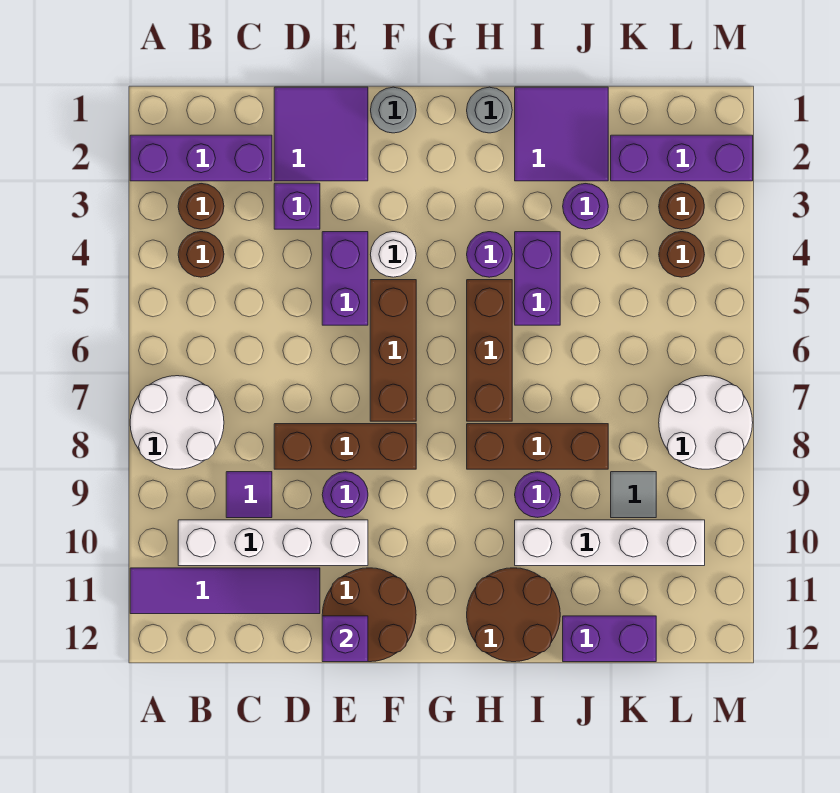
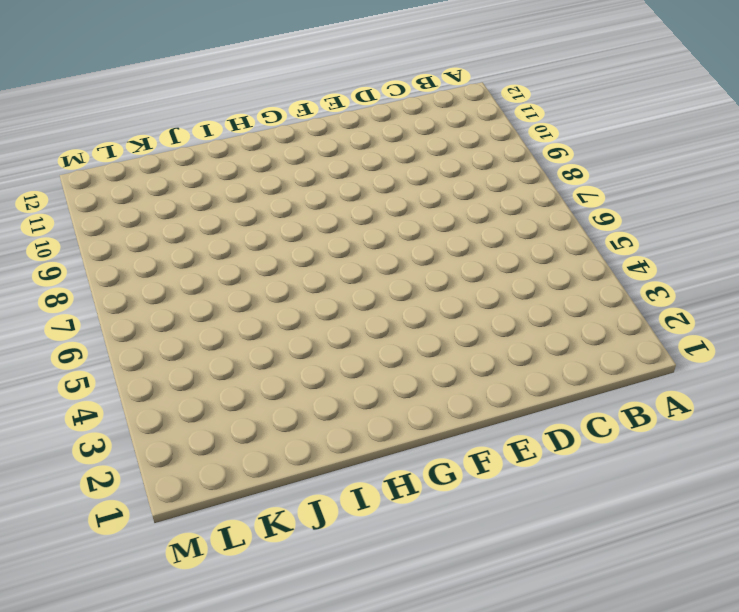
none -> purple 1x3 brick [130,135,272,181]
none -> white 2x2 round brick [130,376,224,469]
none -> purple 1x4 tile [130,568,320,614]
none -> brown 1x1 round brick [178,184,224,229]

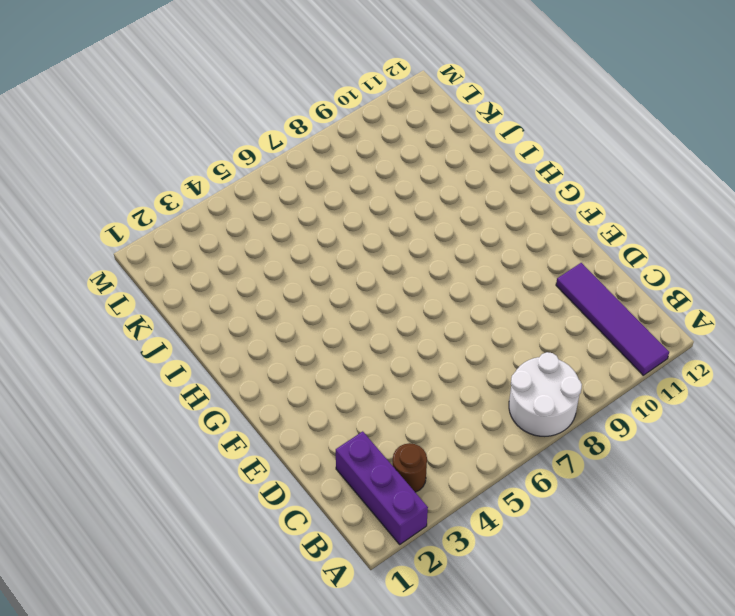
none -> brown 1x1 round brick [178,232,224,277]
none -> white 1x4 brick [178,520,368,566]
none -> purple 1x1 tile [226,472,272,518]
none -> purple 2x2 tile [274,87,368,181]

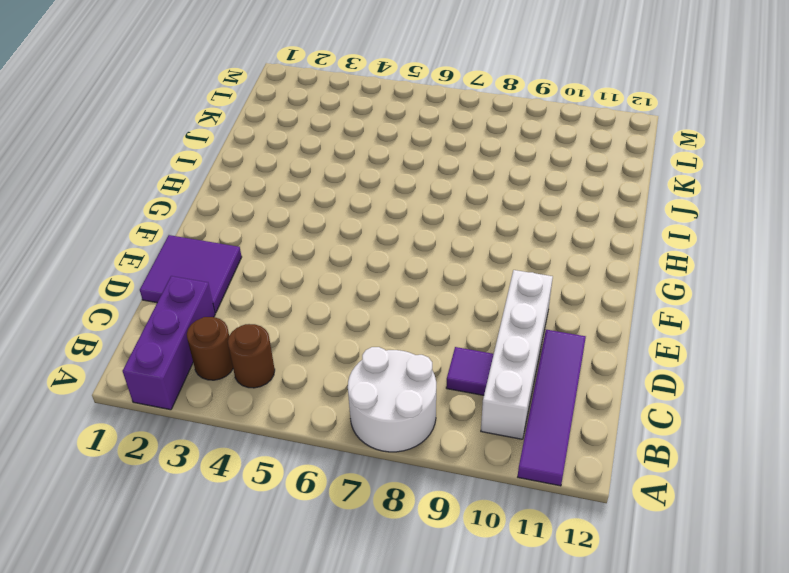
none -> purple 1x1 brick [274,183,320,229]
none -> brown 1x3 brick [274,424,416,469]
none -> purple 1x2 brick [322,232,368,325]
none -> purple 1x1 round brick [322,472,368,518]

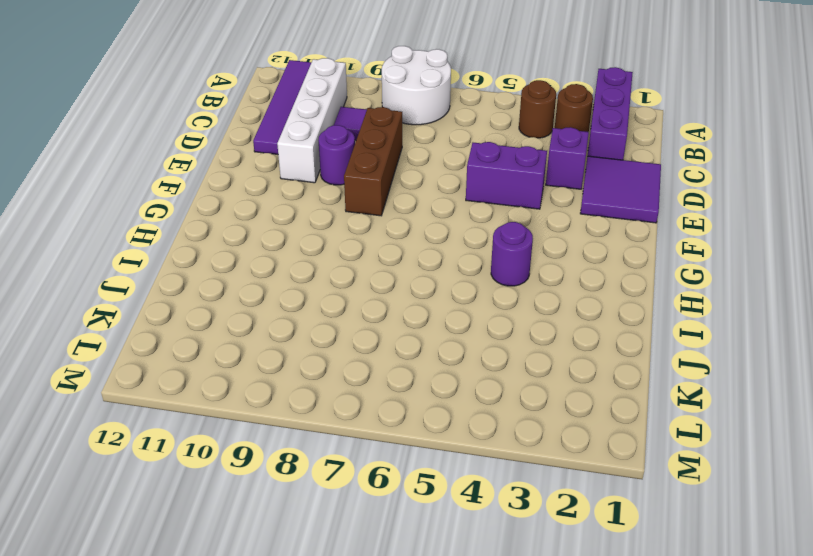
none -> brown 2x2 round brick [322,568,416,662]
none -> grey 1x1 round brick [371,87,416,133]
none -> white 1x1 round brick [370,232,416,277]
none -> brown 1x3 brick [370,280,416,421]

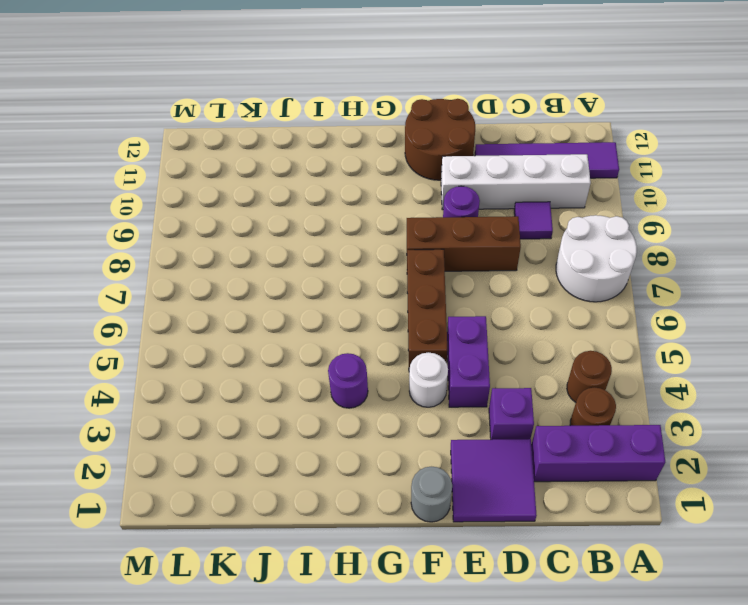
none -> grey 1x1 round brick [467,87,512,133]
none -> brown 1x3 brick [467,280,512,421]
none -> brown 1x3 brick [467,424,608,469]
none -> brown 2x2 round brick [467,568,560,662]

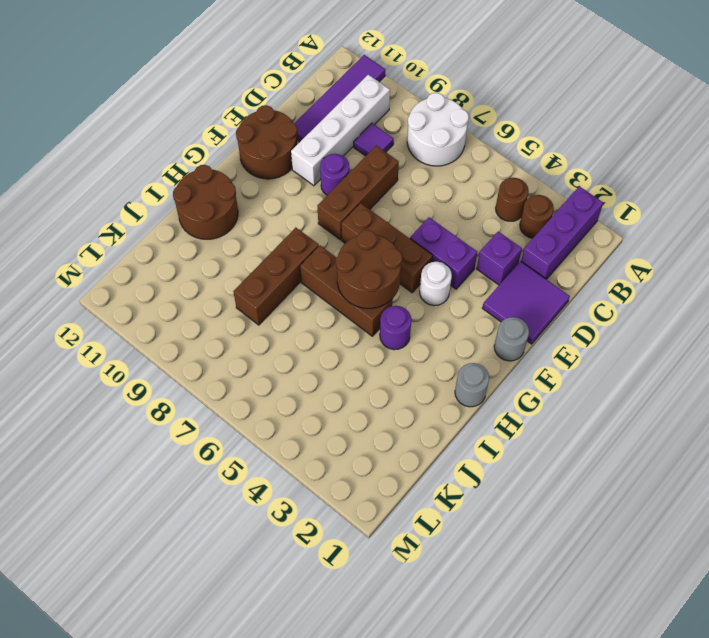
brown 2x2 round brick [336,230,402,308] -> none
none -> purple 2x2 tile [515,87,608,181]
none -> purple 1x2 brick [515,232,560,325]
none -> purple 1x1 round brick [515,472,560,517]
none -> white 1x4 brick [515,520,705,566]

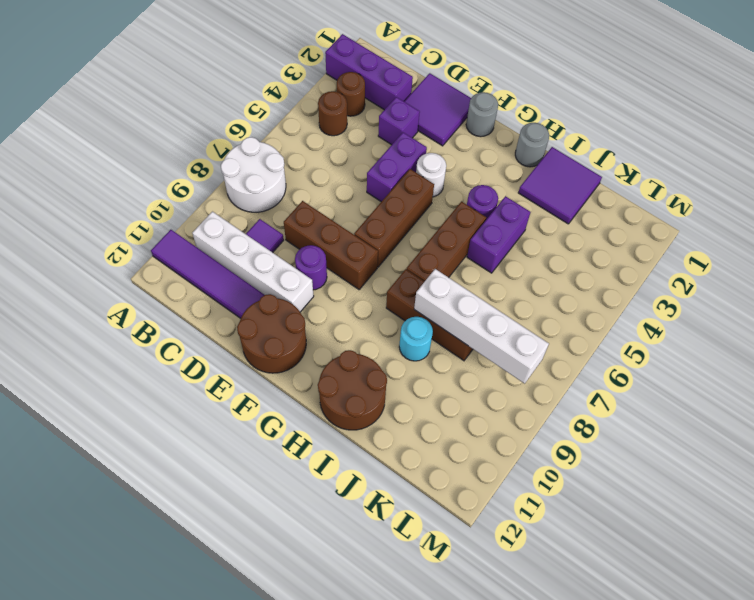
white 1x4 brick [414,269,549,384] -> white 1x4 brick moved to [515,520,705,566]
cyan 1x1 round brick [399,317,433,361] -> purple 1x1 round brick [515,472,560,517]
none -> purple 1x1 round brick [563,184,608,229]
none -> purple 1x2 brick [563,616,656,662]
none -> purple 1x3 brick [611,135,753,181]
none -> grey 1x1 tile [611,472,656,518]

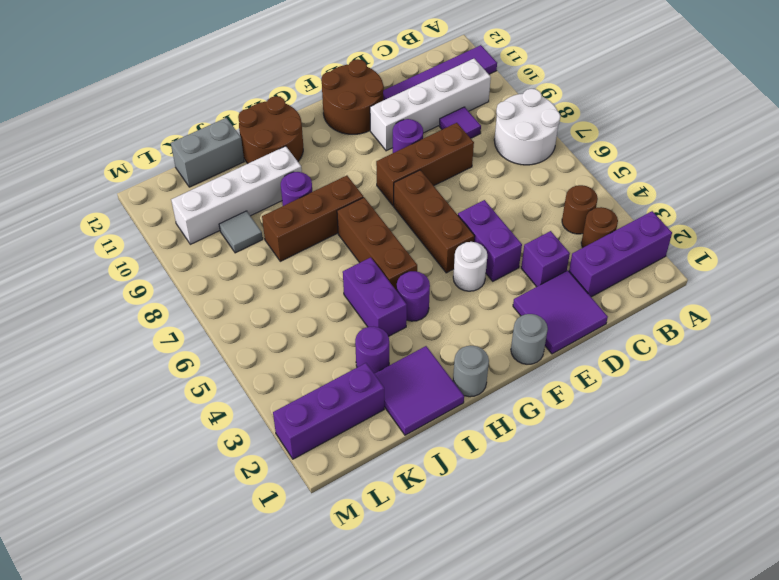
grey 1x2 brick [171,118,244,187] -> purple 1x2 brick [563,616,656,662]
none -> brown 1x1 round brick [659,184,704,229]
none -> brown 1x1 round brick [659,232,704,277]
none -> white 2x2 round brick [659,376,753,469]
none -> purple 1x1 brick [322,616,368,662]

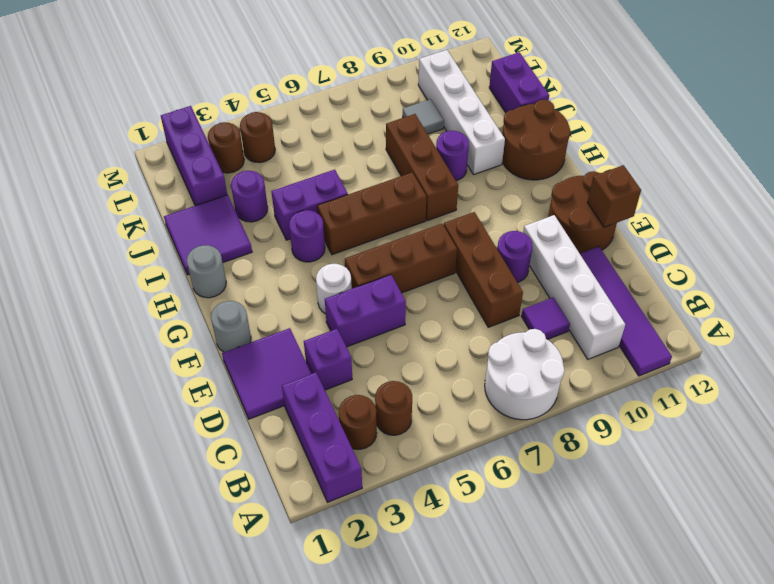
brown 1x1 brick [587,165,641,227] -> purple 1x1 brick [322,616,368,662]
none -> white 2x2 round brick [659,376,753,469]

